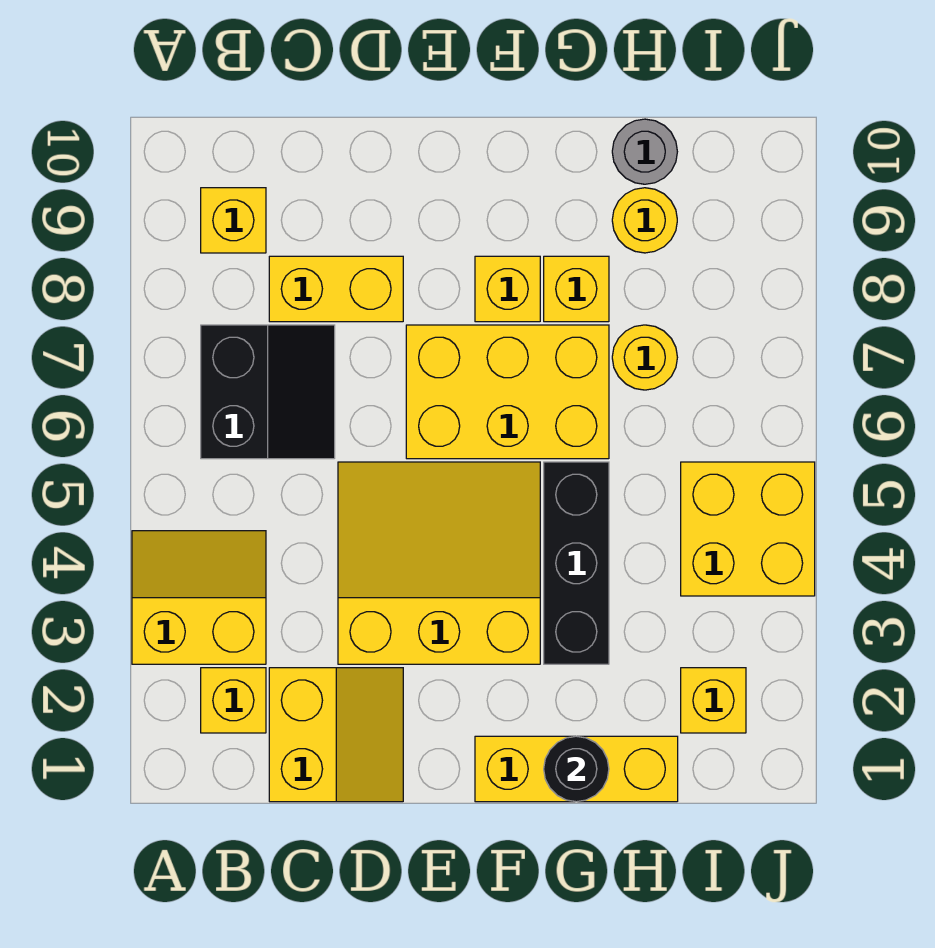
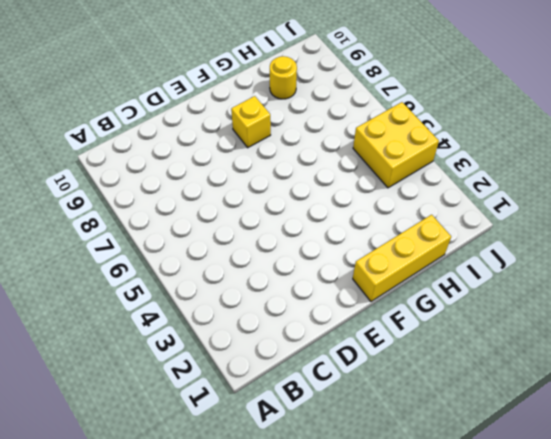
none -> yellow 2x2 slope [132,531,266,664]
none -> yellow 1x1 brick [201,668,266,733]
none -> black 2x2 slope [201,325,335,459]

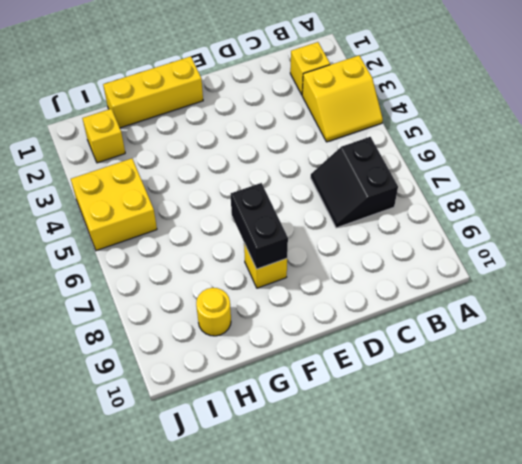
black 1x2 brick [231,183,288,269] -> none
none -> yellow 1x1 brick [201,188,266,253]
none -> yellow 2x2 slope [269,668,403,802]
none -> yellow 1x2 brick [269,256,403,322]

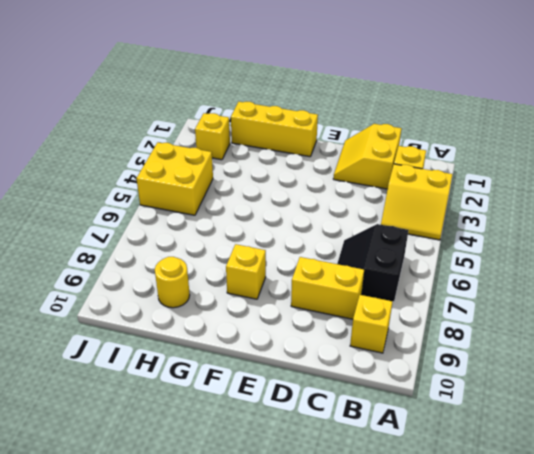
none -> yellow 3x3 slope [338,462,540,664]
none -> yellow 2x3 brick [406,325,609,459]
none -> black 1x3 brick [544,462,609,664]

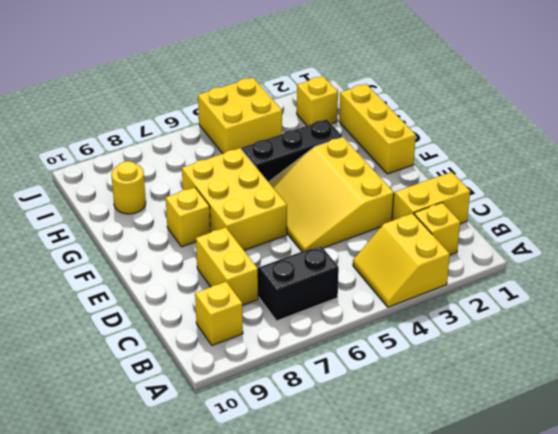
none -> yellow 1x1 brick [544,256,609,322]
none -> yellow 1x1 round brick [612,325,677,390]
none -> grey 1x1 round brick [612,119,677,184]

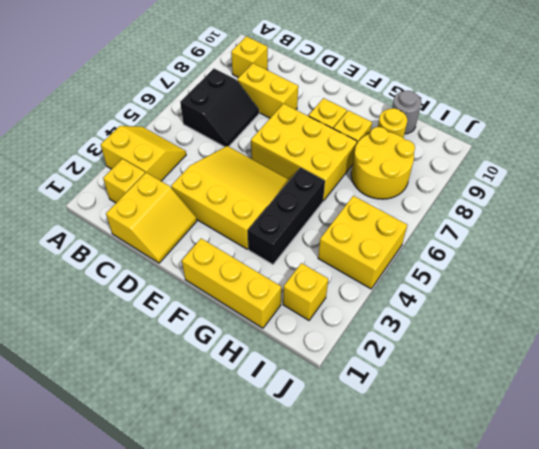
yellow 2x2 round brick [351,127,415,199] -> yellow 1x1 round brick [612,325,677,390]
none -> black 1x1 round brick [544,736,609,802]

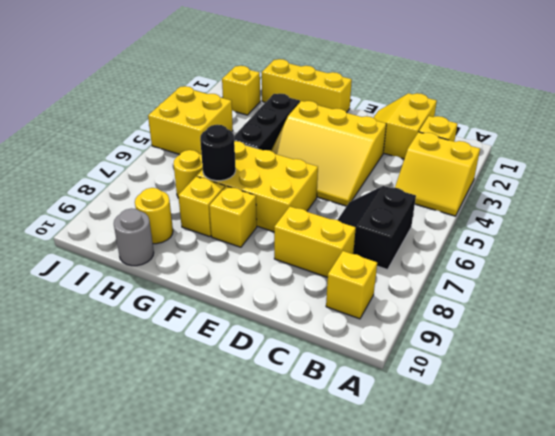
black 1x1 round brick [200,125,236,181] -> black 1x1 round brick moved to [544,736,609,802]

